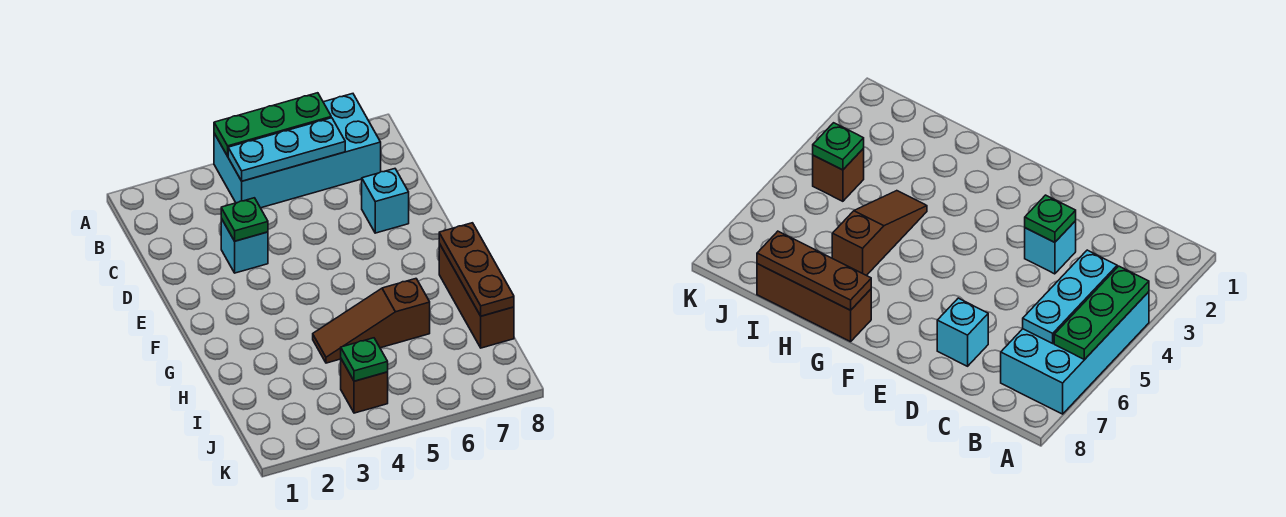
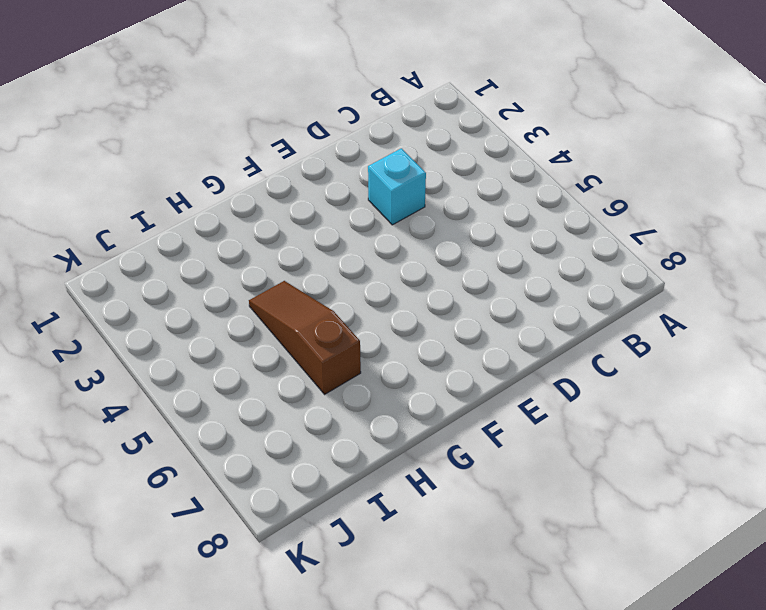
none -> cyan 2x4 brick [214,94,381,208]
none -> cyan 1x1 brick [362,169,409,233]

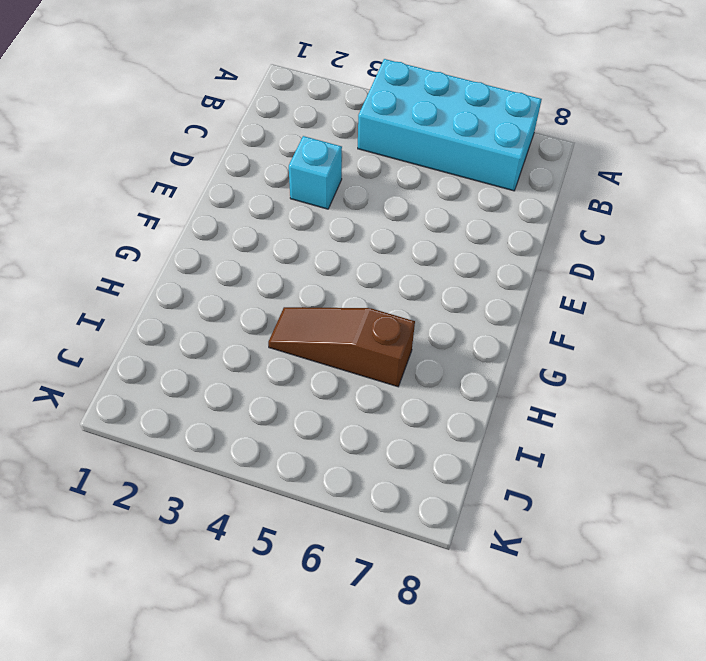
none -> cyan 1x1 brick [362,169,409,233]
none -> brown 1x3 brick [439,244,514,348]

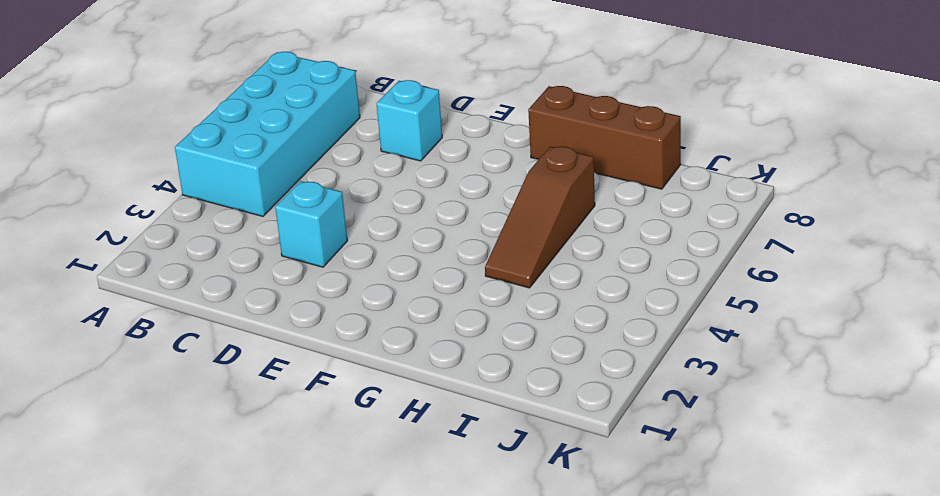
none -> brown 1x1 brick [341,359,388,413]
none -> green 1x3 plate [214,93,331,156]

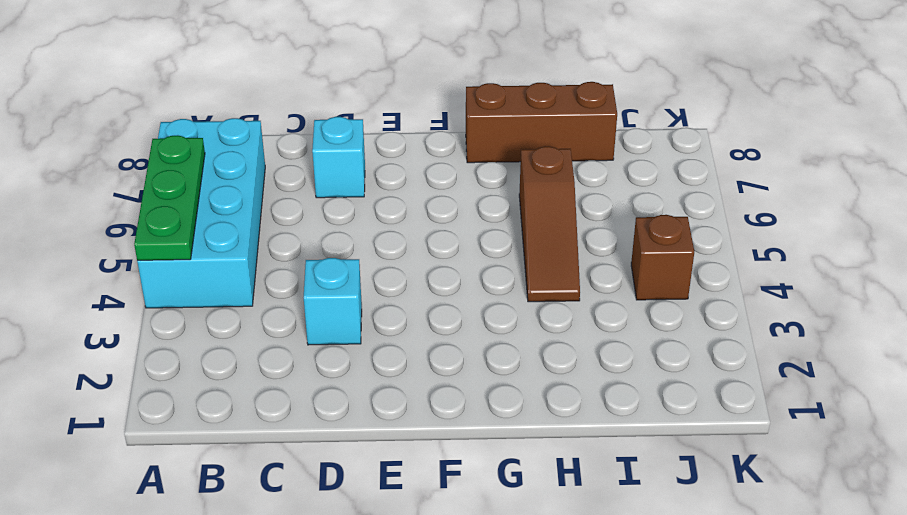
none -> cyan 1x3 plate [228,118,345,181]
none -> green 1x1 plate [221,198,268,241]

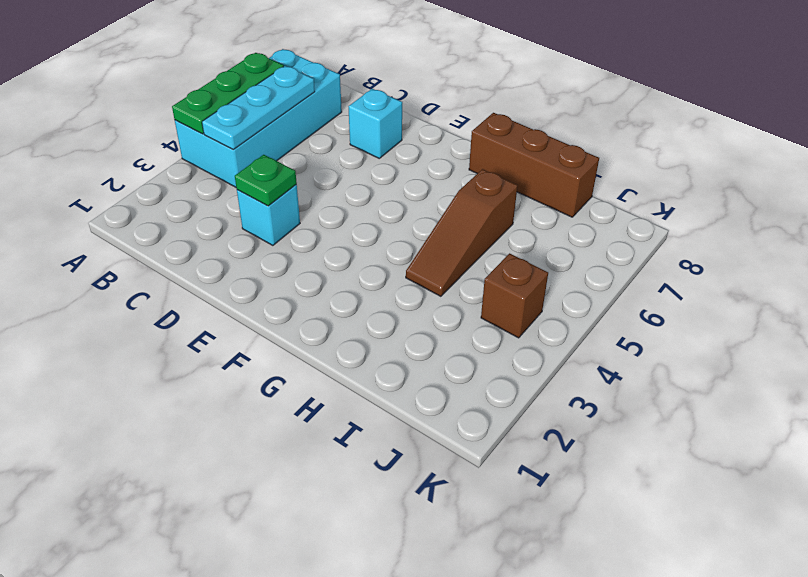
none -> brown 1x3 plate [439,223,514,316]
none -> green 1x1 plate [341,338,388,381]

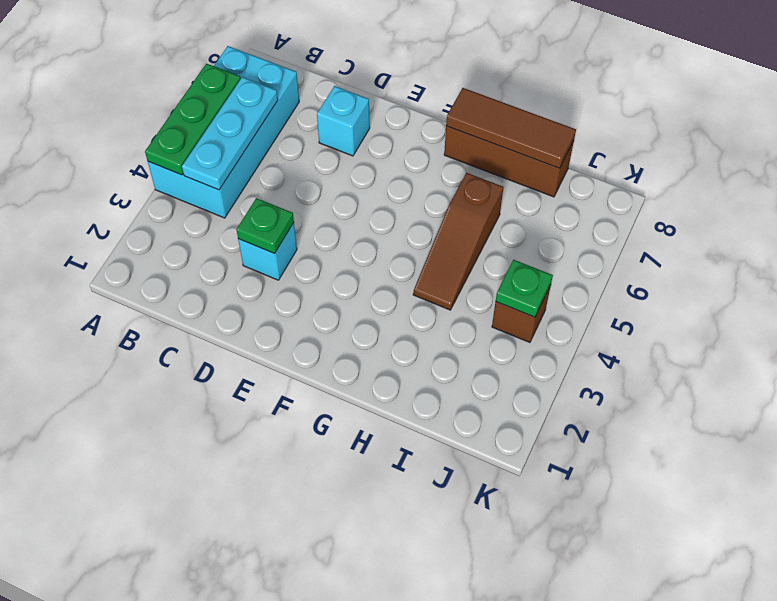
brown 1x3 tile [446,88,576,168] -> brown 1x3 plate [439,223,514,316]

